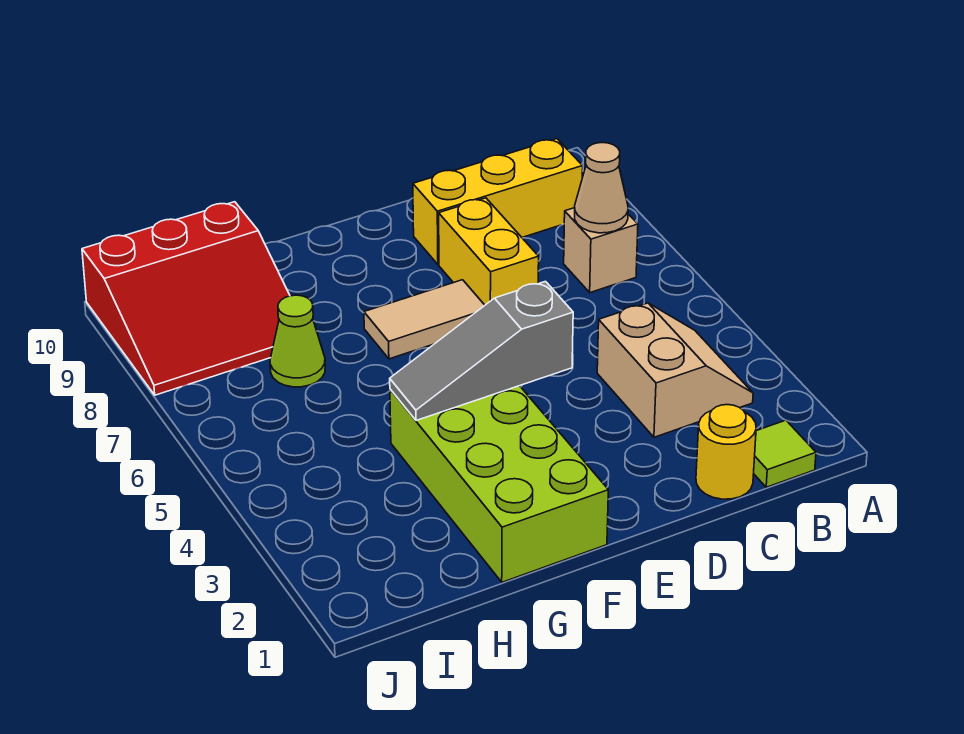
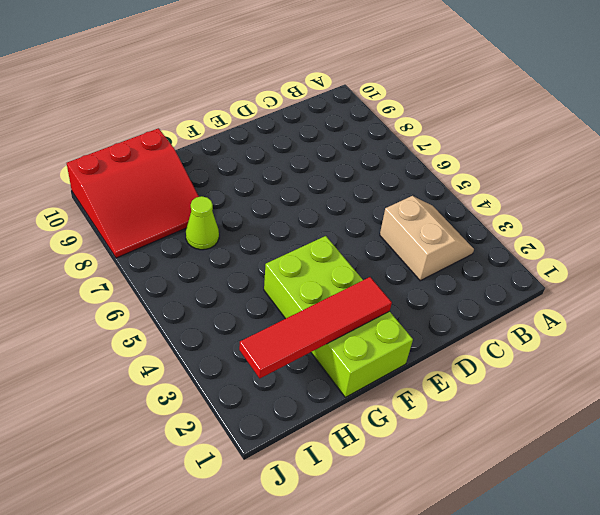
red 1x4 tile [239,277,392,378] -> none
none -> lime 1x1 tile [754,420,816,487]
none -> tan 1x1 brick [564,208,638,293]
none -> yellow 1x3 brick [413,139,583,264]

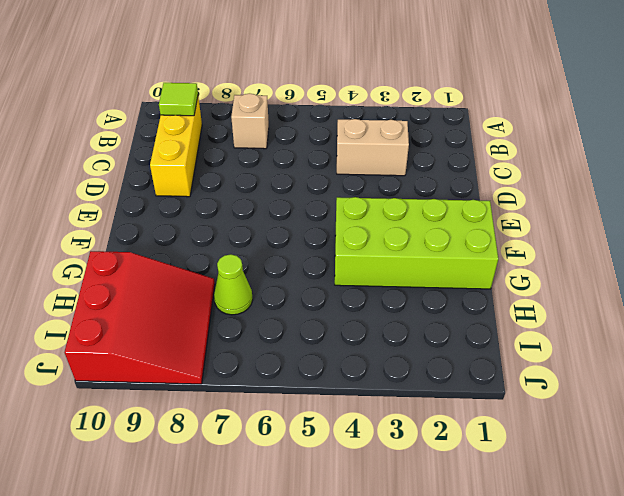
lime 1x1 tile [159,83,198,116] -> lime 1x1 tile moved to [754,420,816,487]
none -> yellow 1x1 round brick [696,405,756,499]
none -> yellow 1x2 brick [439,198,539,305]
none -> tan 1x2 tile [364,280,485,359]

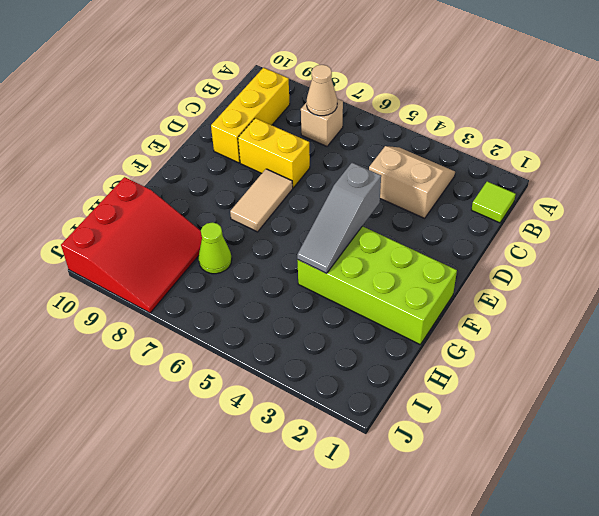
none -> yellow 1x1 round brick [696,405,756,499]

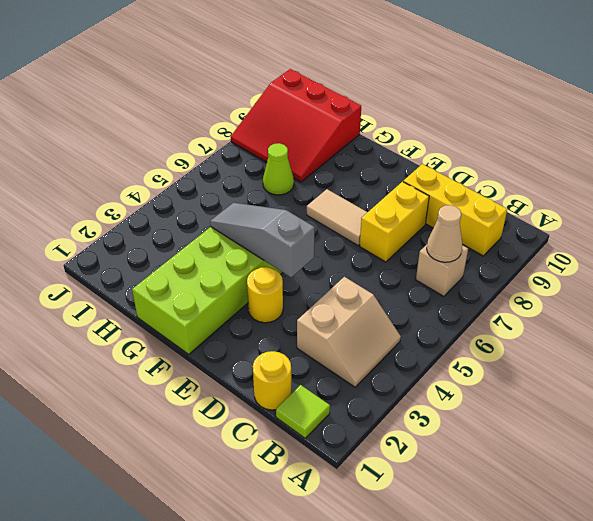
yellow 1x1 round brick [247,267,283,323] -> none

